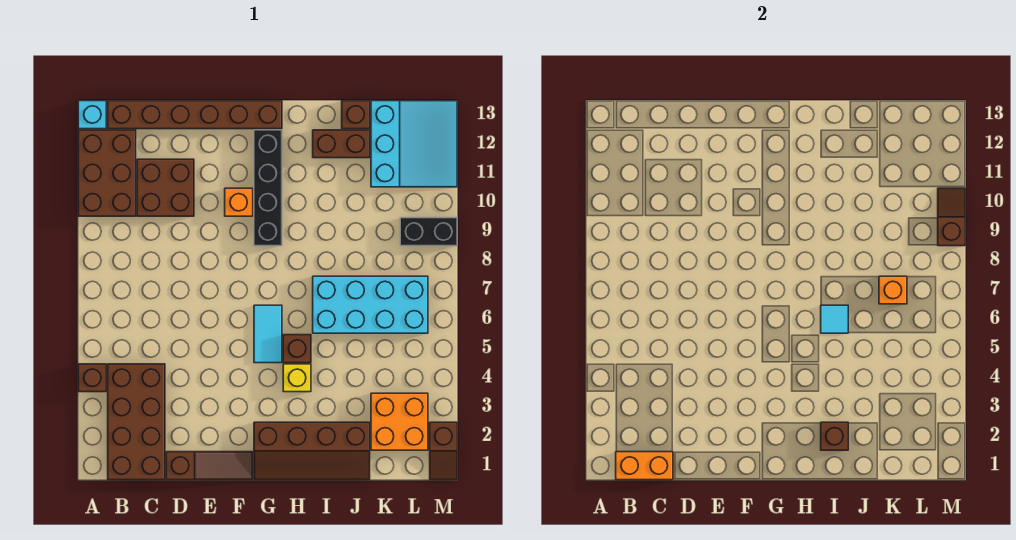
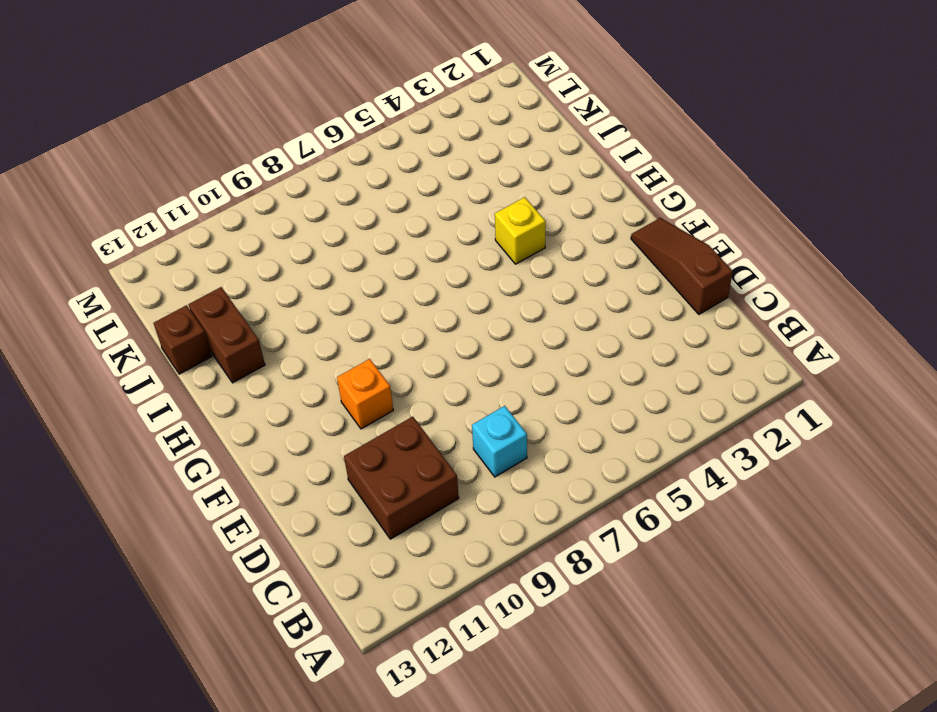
cyan 1x1 brick [472,406,527,477] -> cyan 1x1 brick moved to [78,101,106,129]
none -> brown 1x1 brick [78,364,106,392]
none -> brown 2x3 brick [78,130,136,216]
none -> brown 2x4 brick [108,364,165,480]

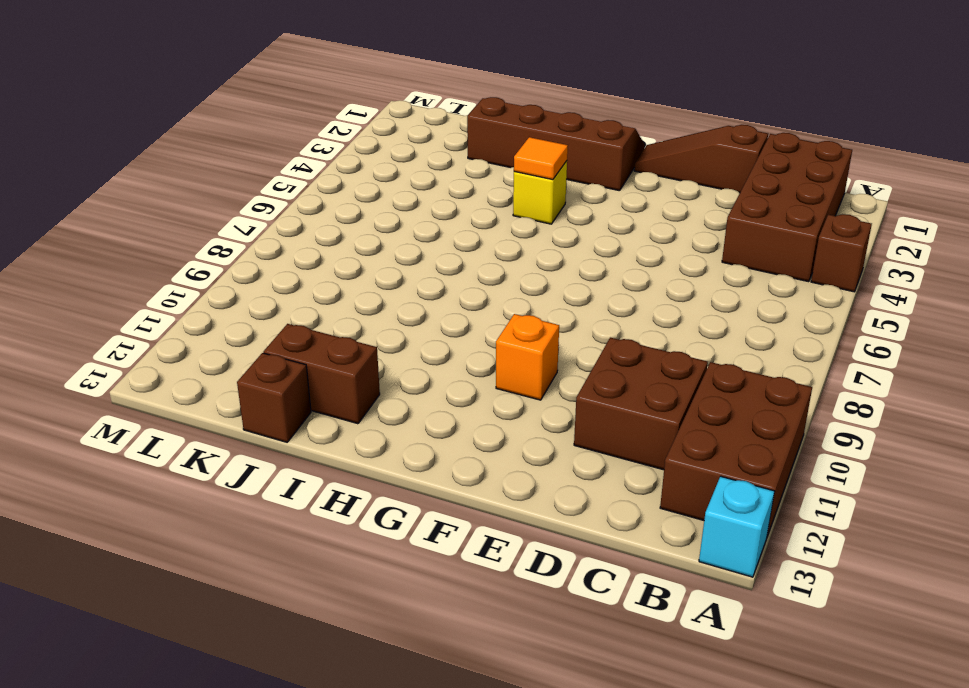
orange 1x1 tile [514,137,568,180] -> none
none -> brown 1x6 brick [108,101,282,129]
none -> cyan 1x2 tile [254,305,282,363]
none -> black 1x4 brick [254,130,282,246]

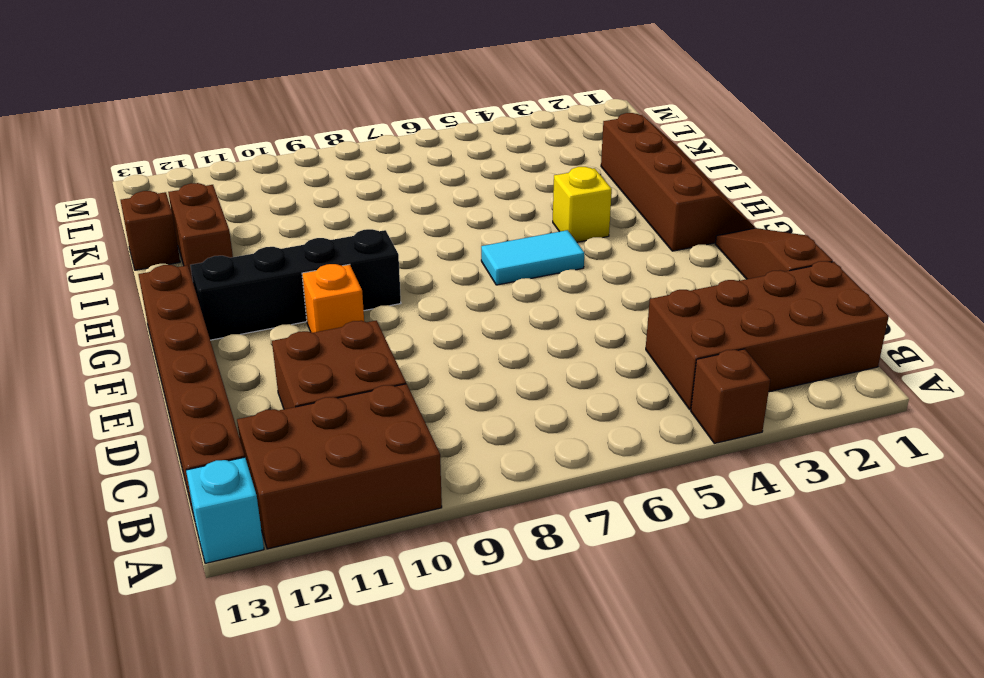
none -> brown 1x1 brick [283,335,311,363]
none -> cyan 2x4 brick [313,276,428,333]
none -> orange 2x2 brick [371,393,428,450]

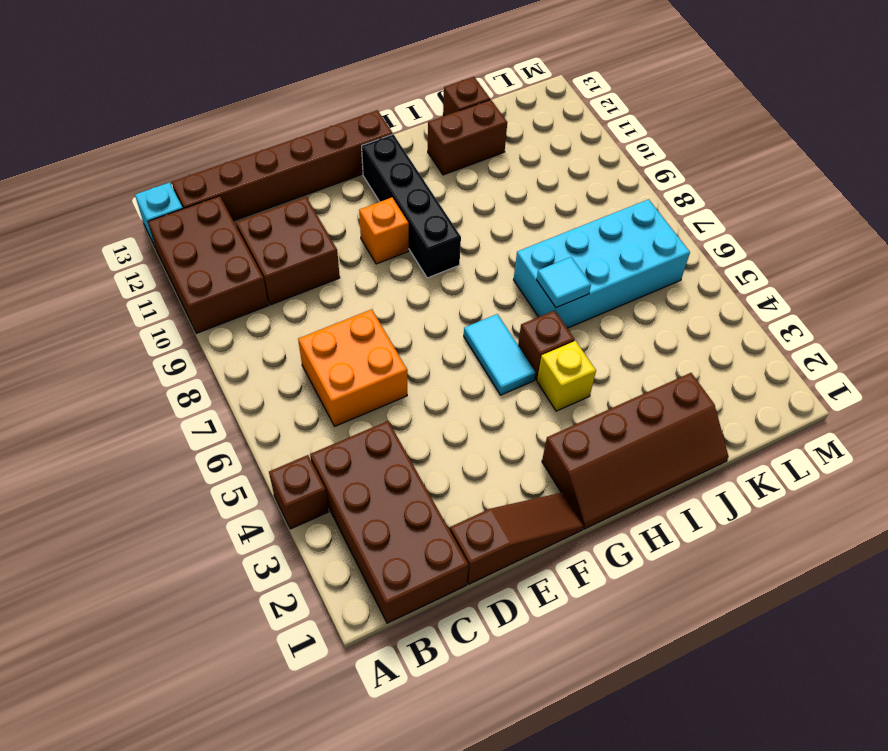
orange 2x2 brick [298,309,407,426] -> orange 2x2 brick moved to [371,393,428,450]
none -> cyan 3x3 slope [371,101,457,187]
none -> black 1x2 brick [400,218,457,246]
none -> brown 1x2 slope [430,422,457,480]

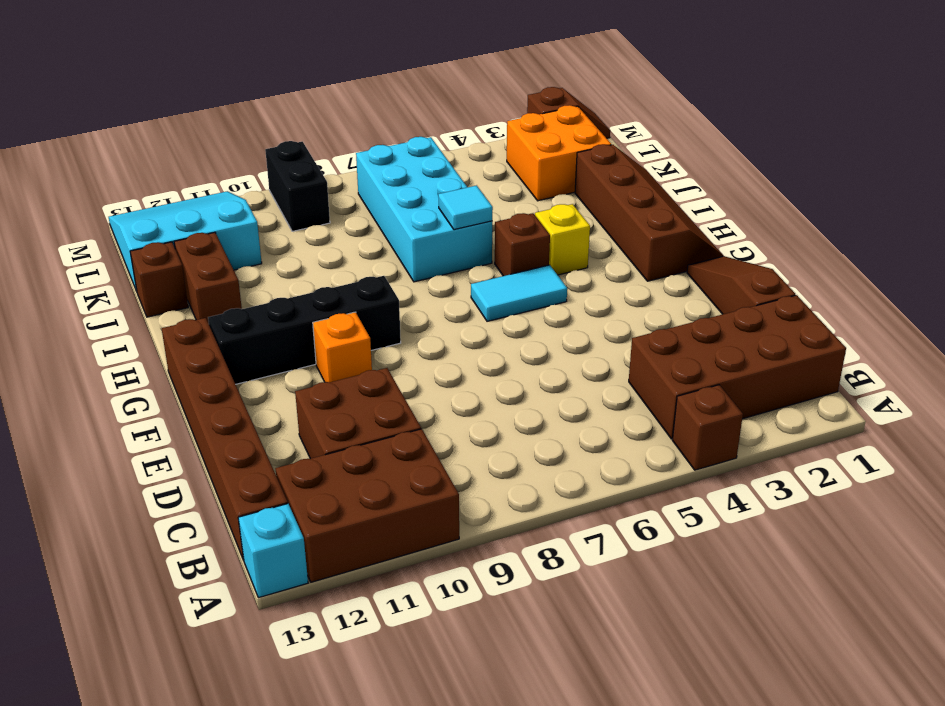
none -> orange 1x2 brick [616,452,673,480]
none -> brown 1x1 brick [821,422,848,450]
none -> orange 1x1 brick [879,276,907,304]

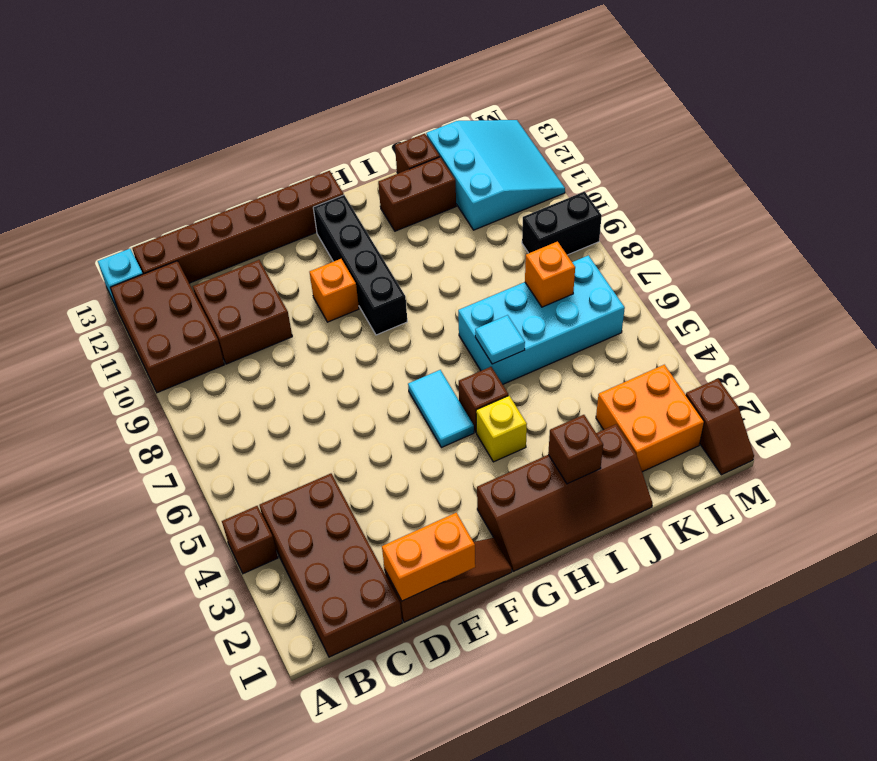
orange 1x2 brick [382,513,475,601] -> orange 1x2 brick moved to [616,452,673,480]
none -> brown 1x2 slope [938,188,965,246]

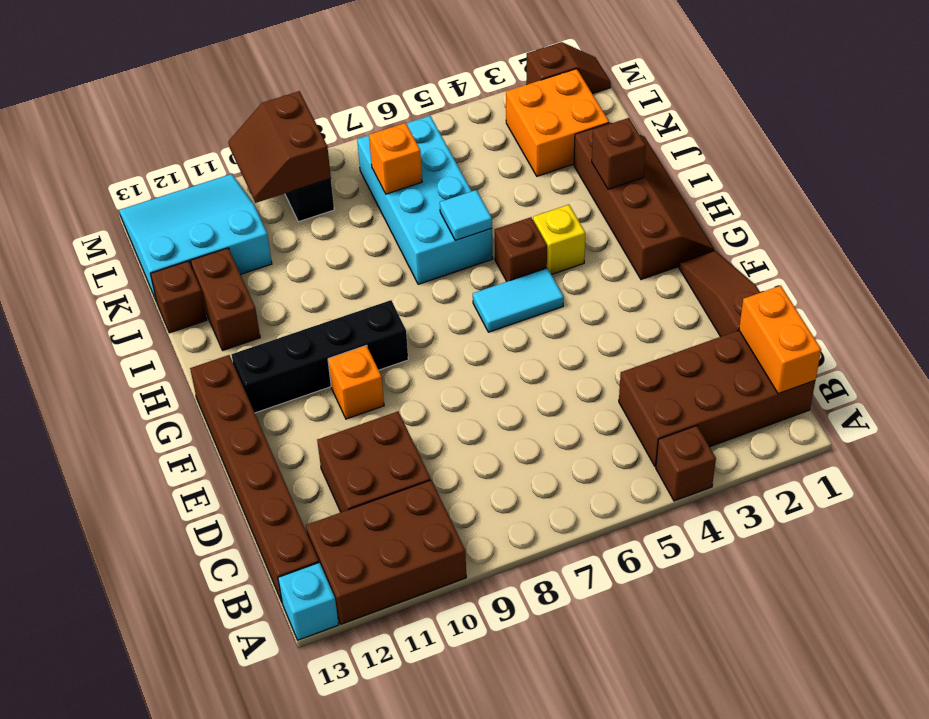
brown 2x2 slope [228,91,331,203] -> brown 1x2 slope [938,188,965,246]

